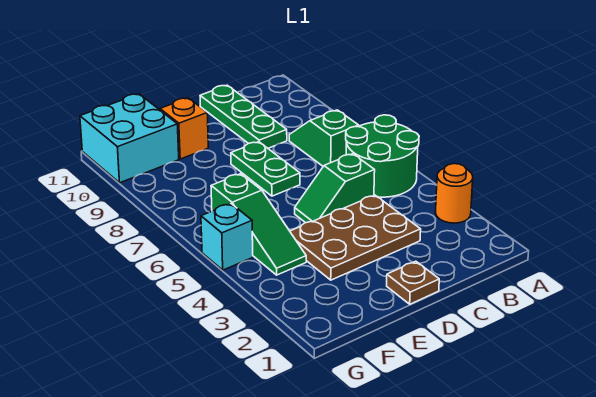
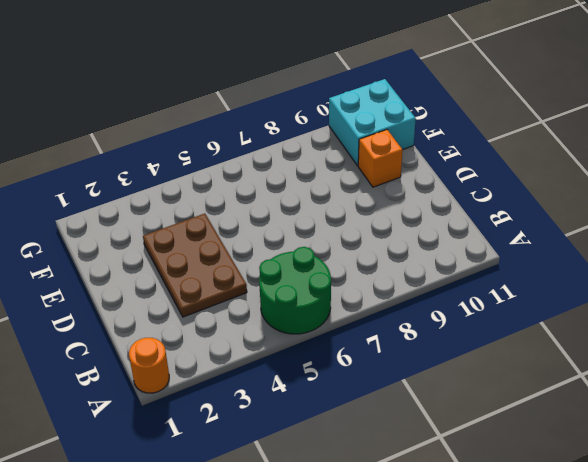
orange 1x1 round brick [129,338,169,393] -> orange 1x1 round brick moved to [435,164,473,223]
none -> green 1x2 slope [289,110,359,166]
none -> green 1x2 slope [295,154,375,223]
none -> green 1x3 plate [200,85,287,148]

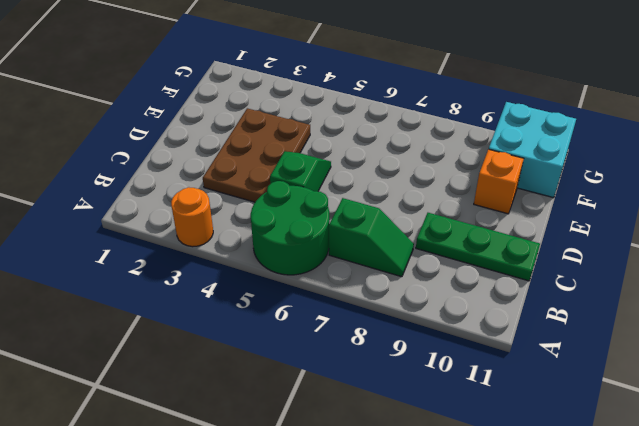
none -> brown 1x1 plate [387,261,439,304]
none -> green 1x2 plate [231,142,300,196]
none -> green 1x3 slope [211,174,306,275]

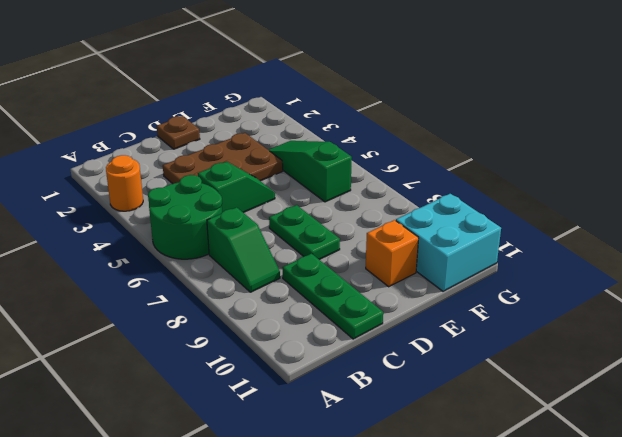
none -> cyan 1x1 brick [201,204,253,270]

